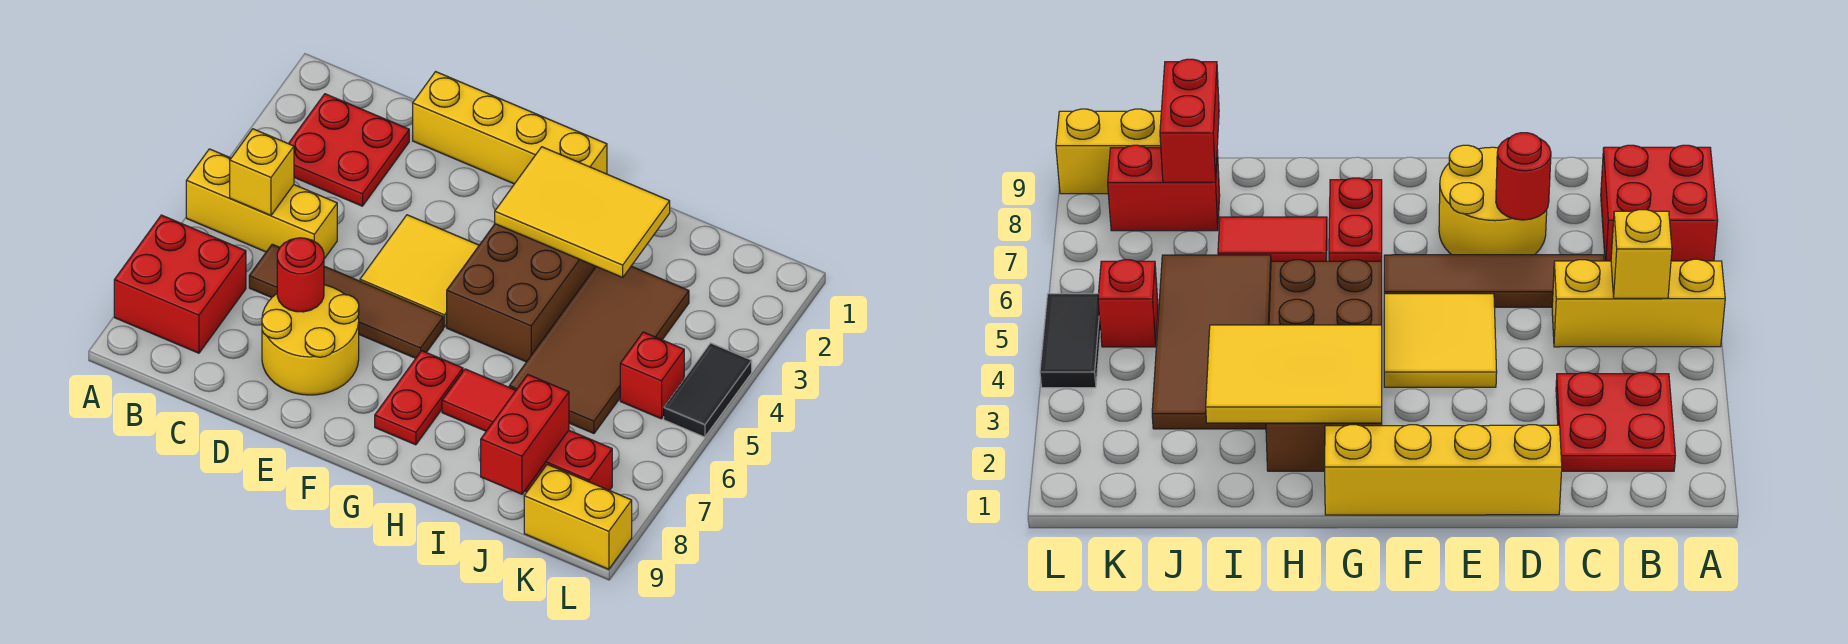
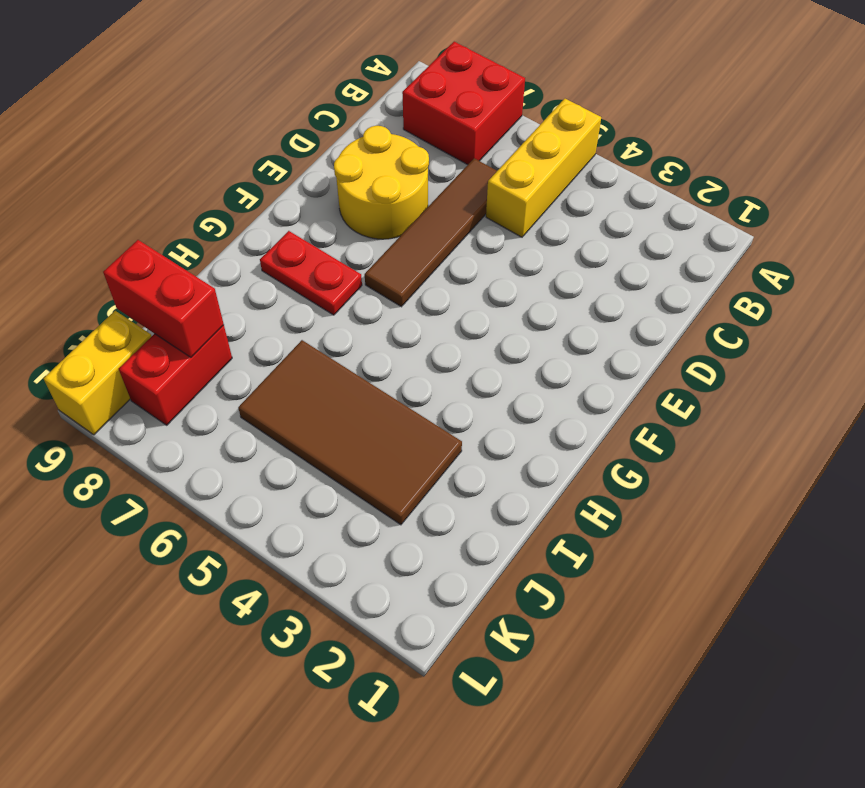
none -> red 2x2 plate [288,94,409,206]
none -> yellow 1x4 brick [413,72,607,184]
none -> yellow 2x2 tile [360,215,479,327]

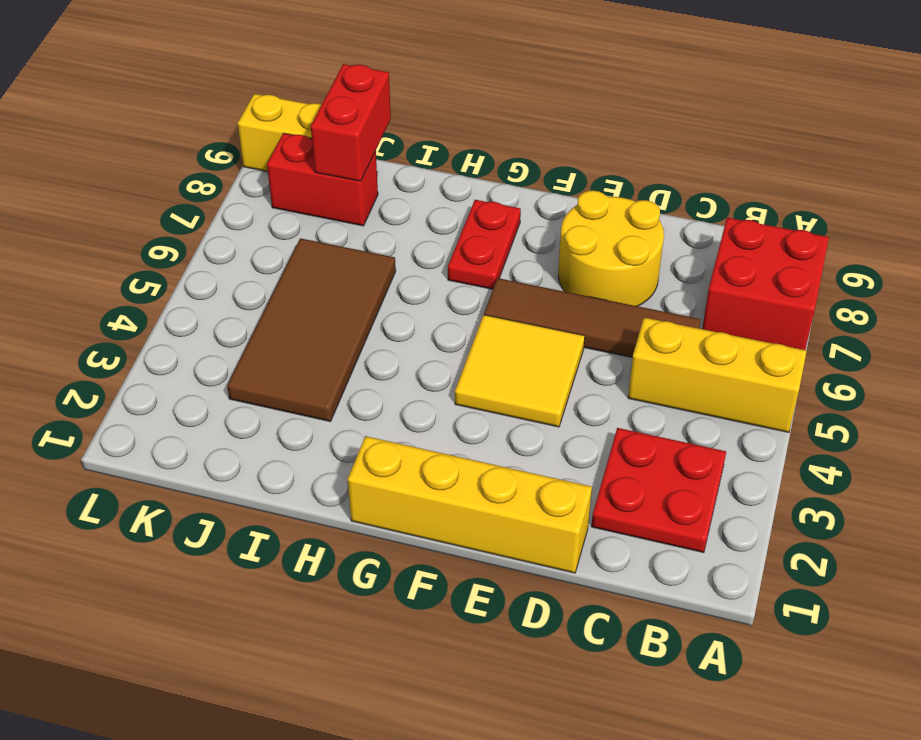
none -> brown 2x4 brick [447,224,596,362]
none -> red 1x2 tile [442,369,516,431]
none -> red 1x1 brick [620,332,684,419]

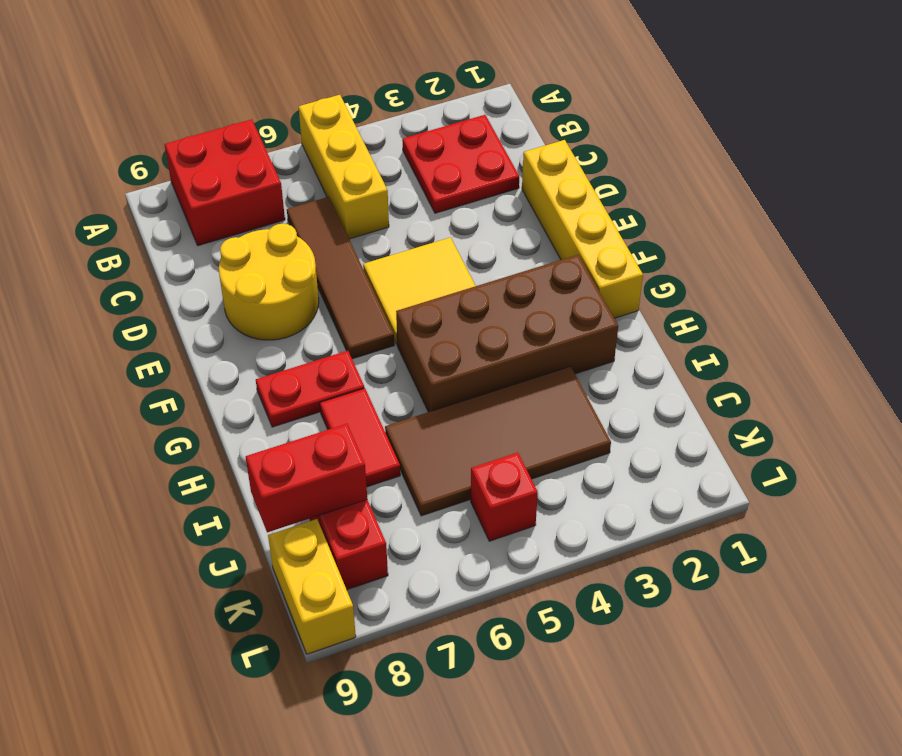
none -> black 1x2 tile [664,343,752,437]
none -> yellow 1x1 brick [230,129,294,216]
none -> red 1x1 round brick [277,238,324,312]

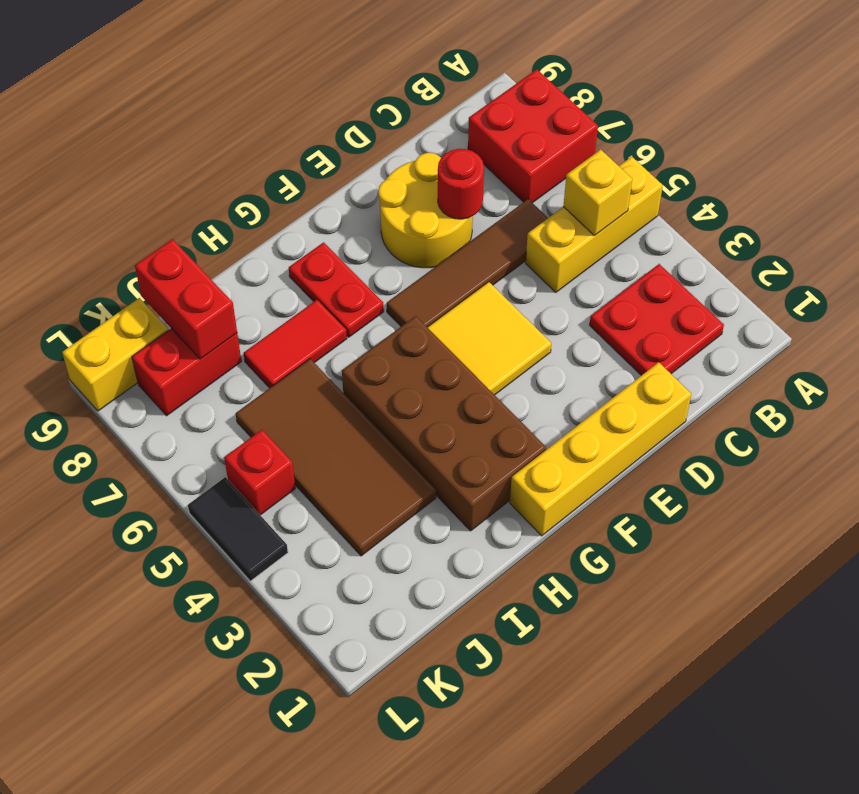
none -> yellow 2x3 tile [495,147,670,277]

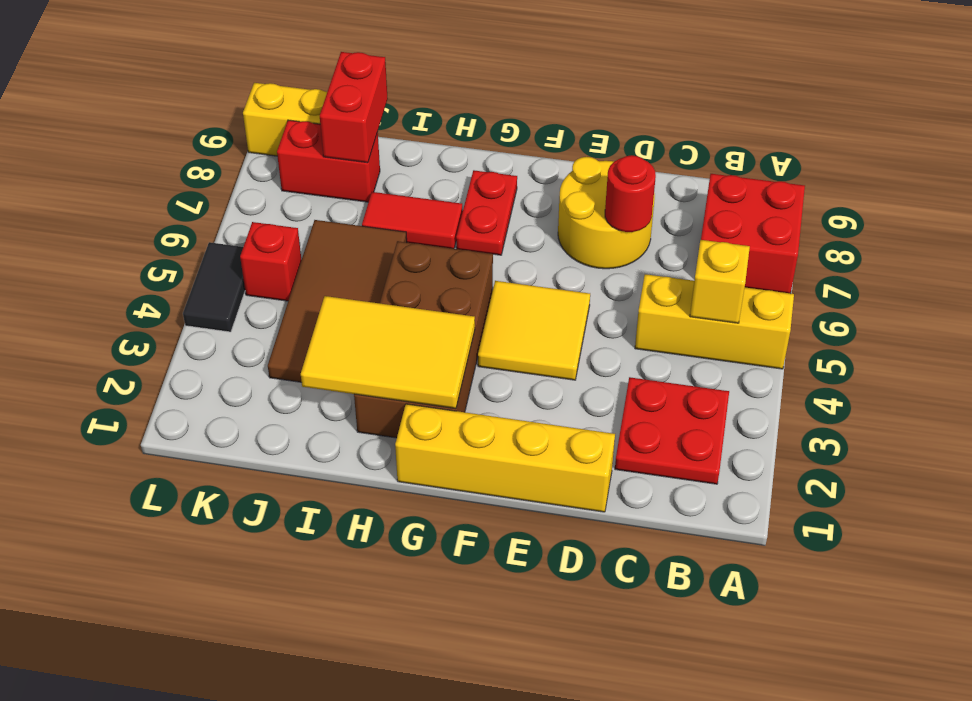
none -> brown 1x4 tile [249,244,443,358]

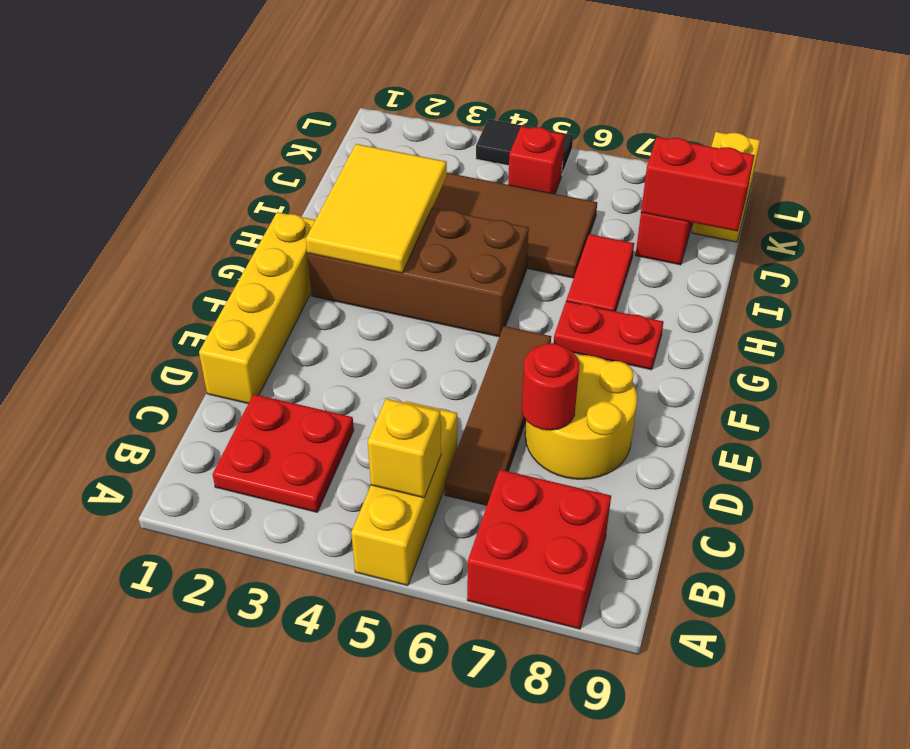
none -> yellow 2x2 tile [360,215,479,327]

